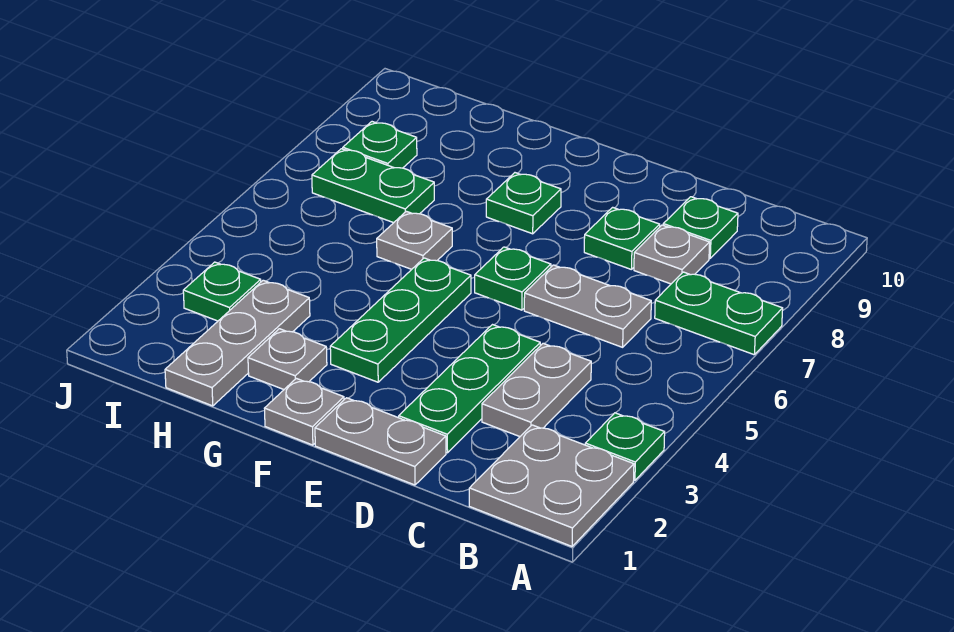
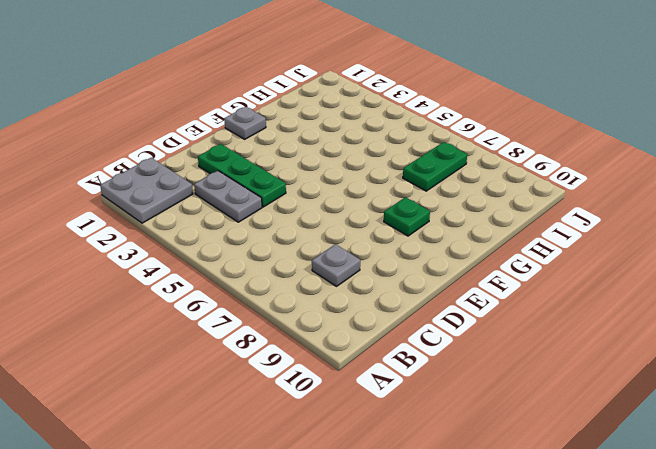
none -> green 1x1 plate [585,413,665,480]
none -> green 1x2 plate [655,272,783,355]
none -> grey 1x2 plate [524,265,651,347]

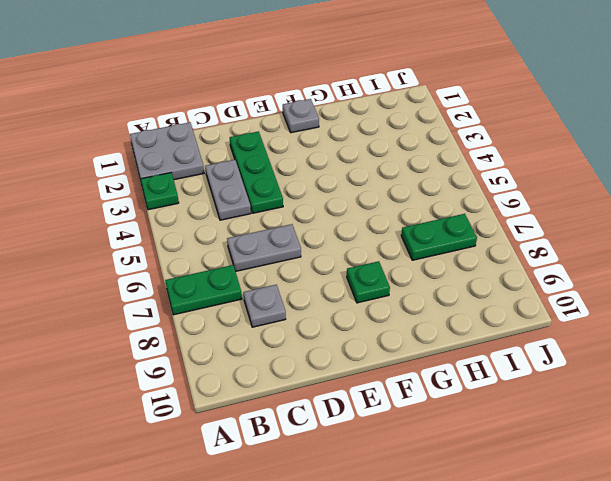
none -> green 1x1 plate [663,197,738,258]
none -> grey 1x2 plate [315,398,446,485]
none -> green 1x1 plate [584,207,660,270]

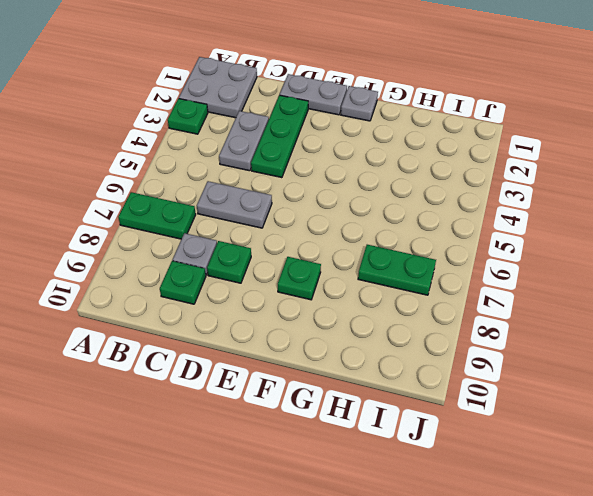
none -> green 1x1 plate [475,247,551,310]
none -> green 1x3 plate [330,258,471,382]
none -> grey 1x1 plate [248,329,327,389]

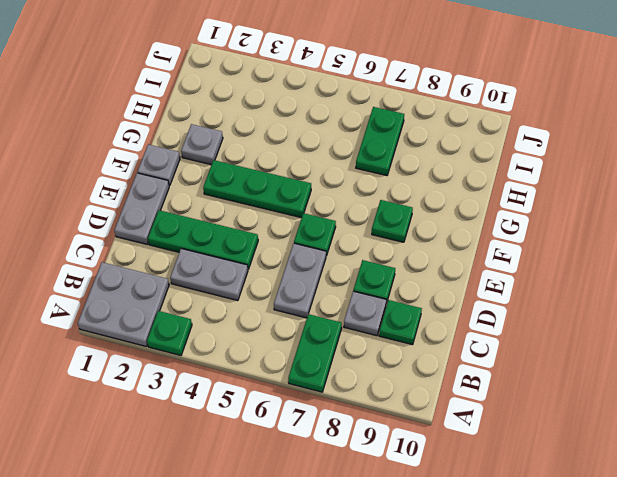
none -> grey 1x1 plate [377,211,452,269]
none -> grey 1x3 plate [165,280,310,406]
none -> green 1x1 plate [183,262,261,321]

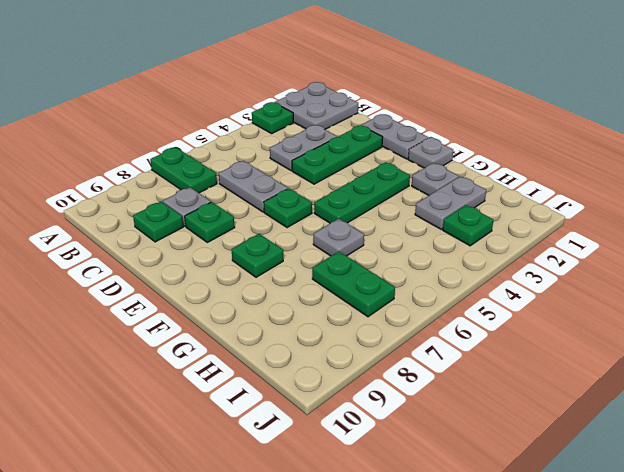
grey 1x2 plate [415,177,486,229] -> grey 1x3 plate [165,280,310,406]
none -> green 1x1 plate [343,122,417,168]

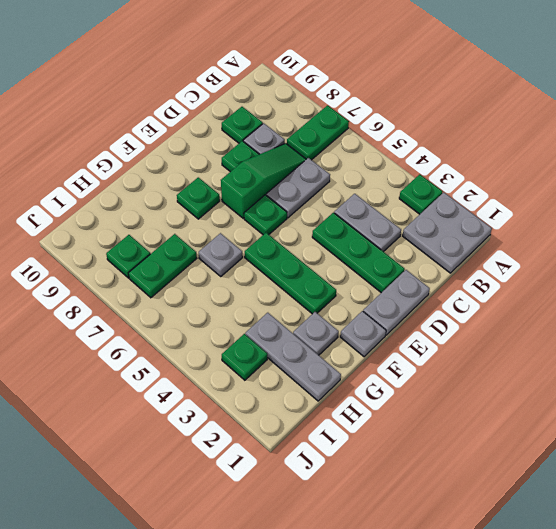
green 1x3 slope [221,143,306,218] -> none

